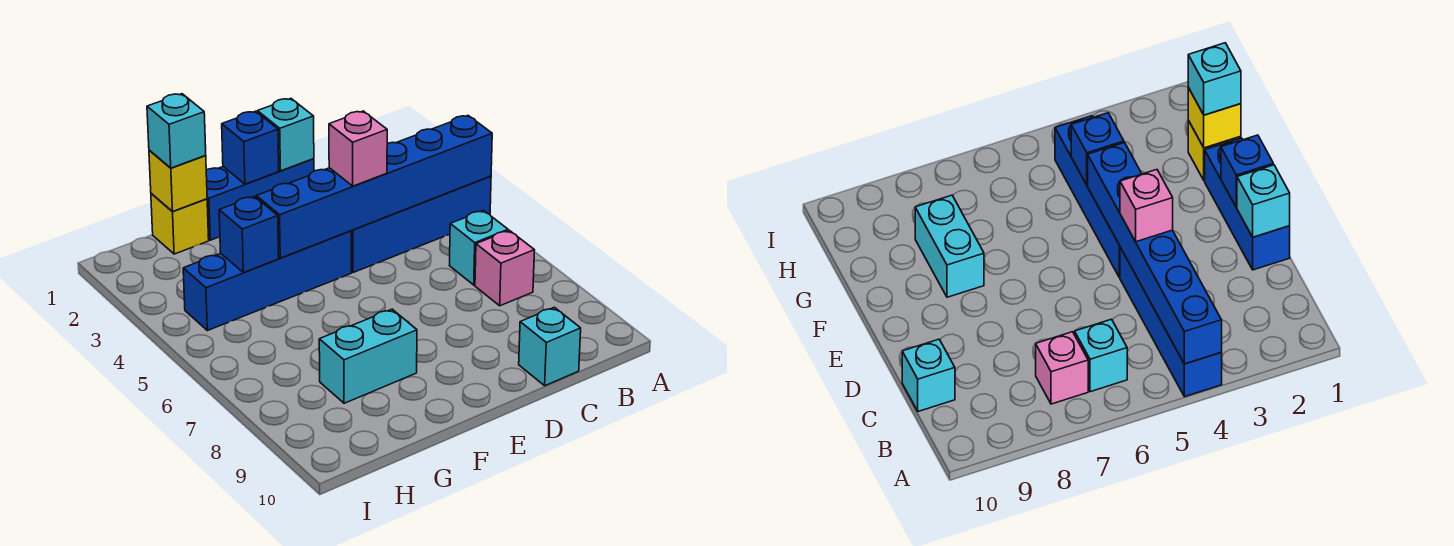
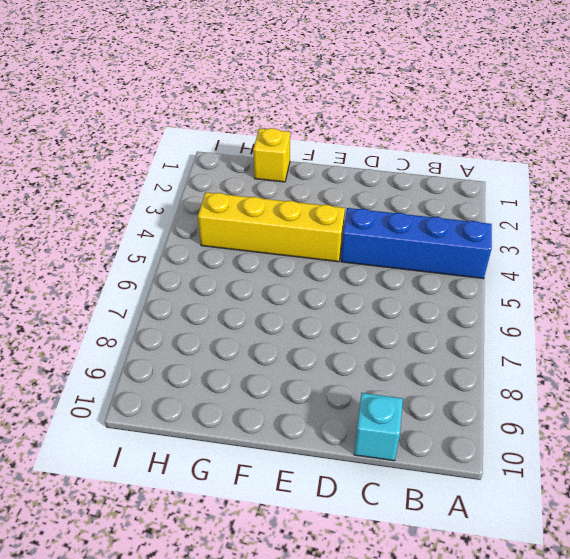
yellow 1x4 brick [198,192,345,262] -> blue 1x4 brick [183,231,351,331]
none -> cyan 1x1 brick [450,210,508,285]
none -> pink 1x1 brick [475,230,534,306]
none -> blue 1x3 brick [206,159,314,240]

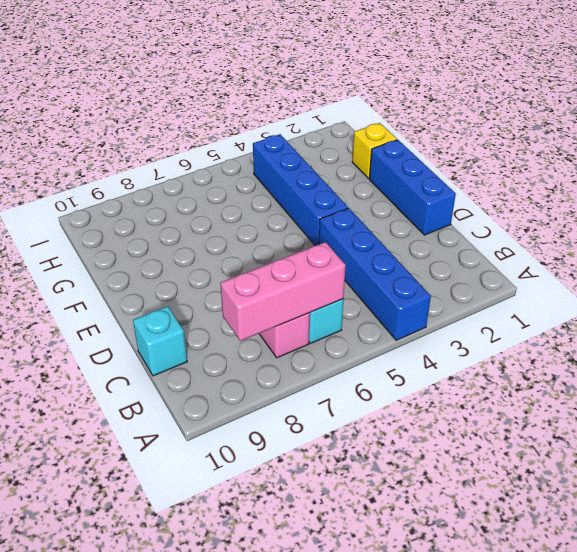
pink 1x3 brick [220,242,346,341] -> none
none -> cyan 1x2 brick [319,309,417,403]
none -> blue 1x6 brick [256,116,492,258]
none -> cyan 1x1 brick [257,99,314,171]

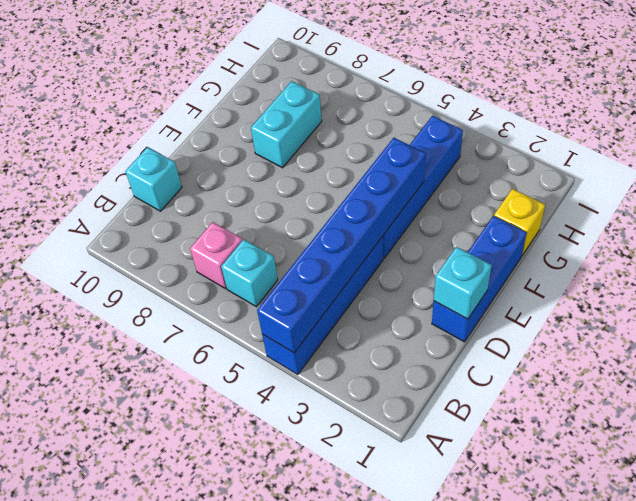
none -> blue 1x1 brick [222,111,279,184]
none -> yellow 1x1 brick [149,150,207,212]
none -> blue 1x1 brick [219,196,279,273]

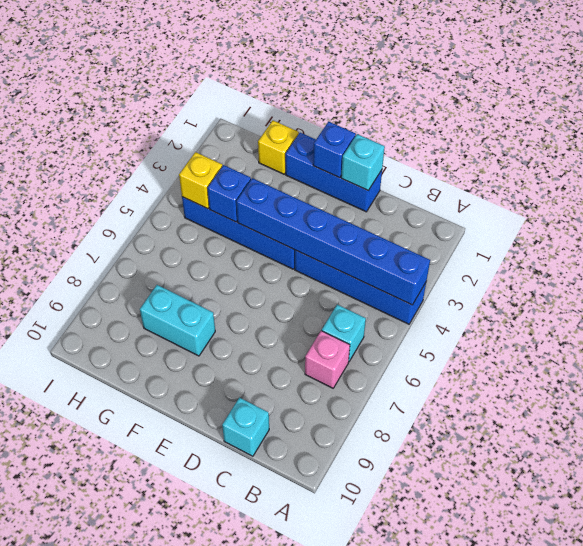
yellow 1x1 brick [179,152,222,209] -> yellow 1x1 brick moved to [149,150,207,212]
none -> pink 1x1 brick [329,111,387,186]
none -> cyan 1x1 brick [147,94,206,168]

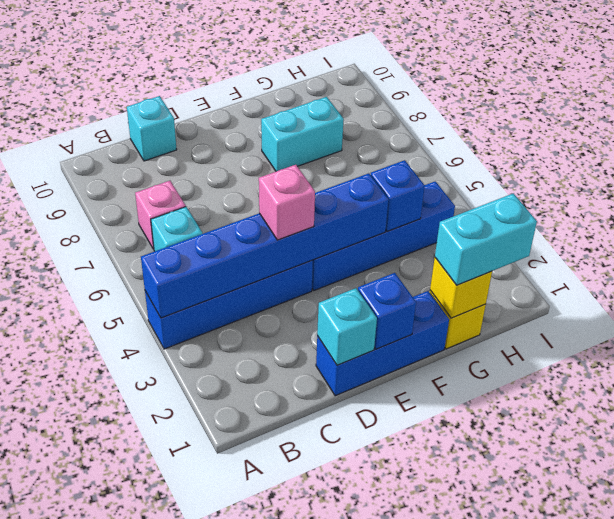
cyan 1x2 brick [435,193,537,285] -> cyan 1x1 brick [147,94,206,168]

